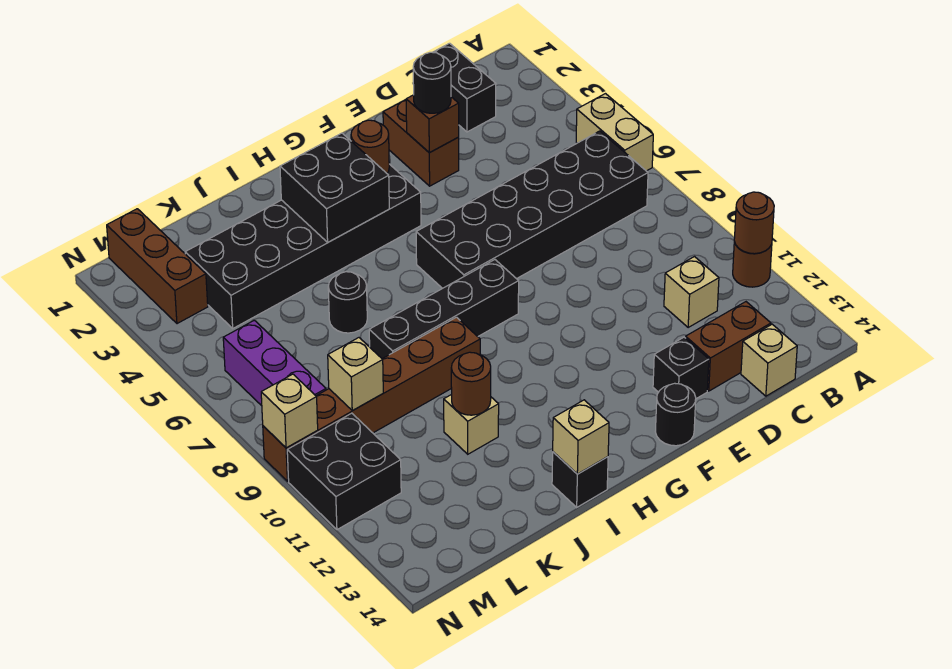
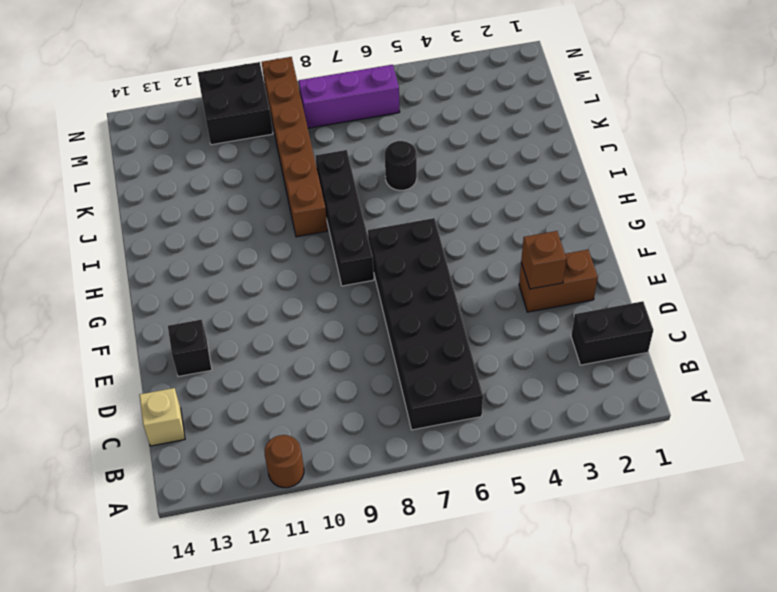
none -> tan 1x2 brick [576,94,653,171]
none -> tan 1x1 brick [664,257,719,328]
none -> brown 1x2 brick [686,302,771,391]

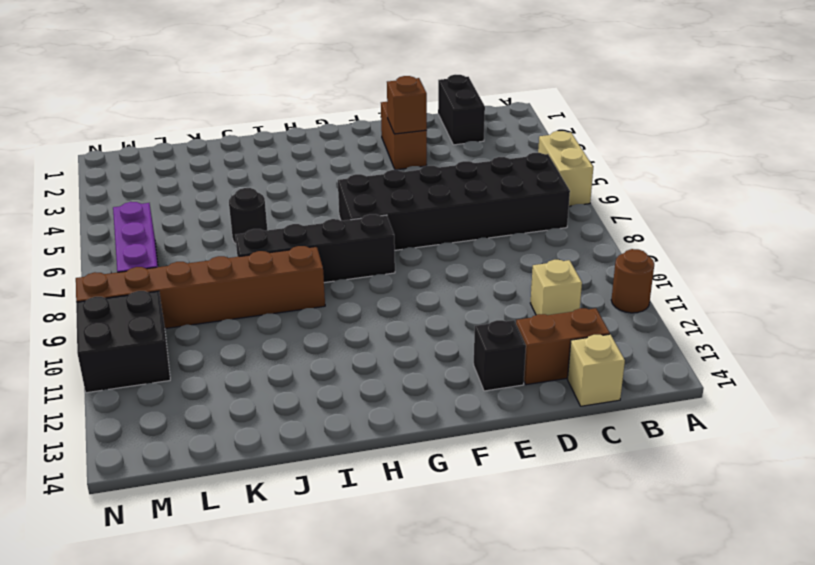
none -> black 1x1 round brick [655,383,696,446]
none -> black 2x6 brick [185,164,421,328]
none -> black 1x1 brick [552,452,608,507]

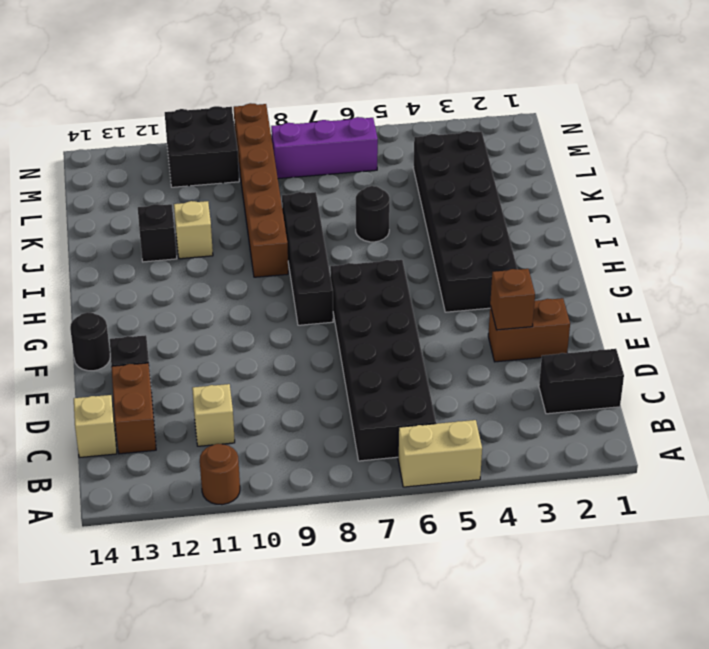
black 1x1 brick [138,204,177,262] -> black 1x1 brick moved to [552,452,608,507]
none -> brown 1x3 brick [107,209,208,324]
none -> brown 1x1 round brick [734,192,774,254]
none -> brown 1x1 round brick [351,120,389,173]

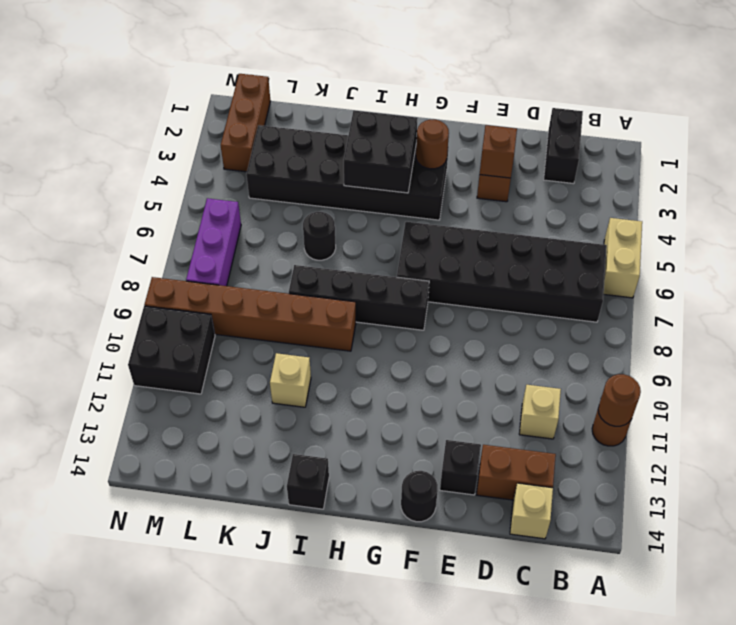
none -> tan 1x1 brick [553,400,609,474]
none -> brown 1x1 round brick [451,352,491,415]
none -> tan 1x1 brick [328,338,383,411]

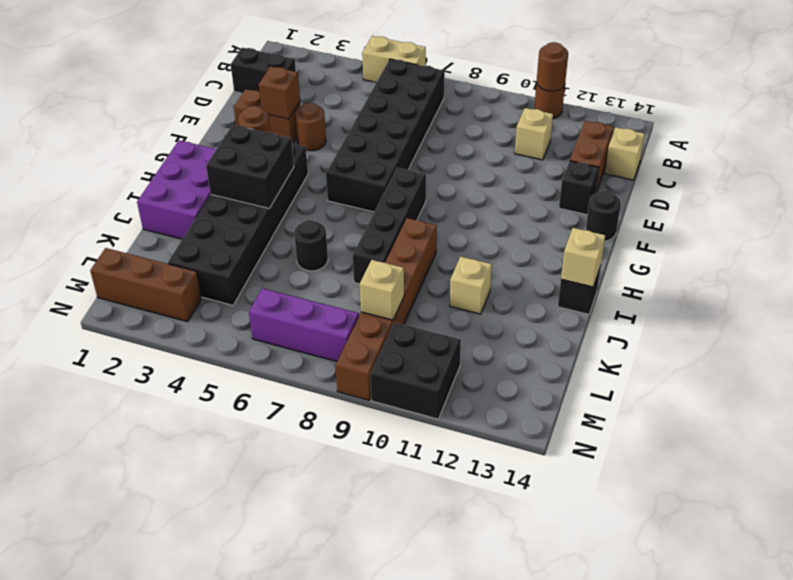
brown 1x1 round brick [295,103,326,151] -> brown 1x1 round brick moved to [451,352,491,415]
purple 2x3 brick [137,140,216,239] -> none
none -> tan 1x1 brick [261,374,318,448]
none -> black 1x1 round brick [413,52,451,113]

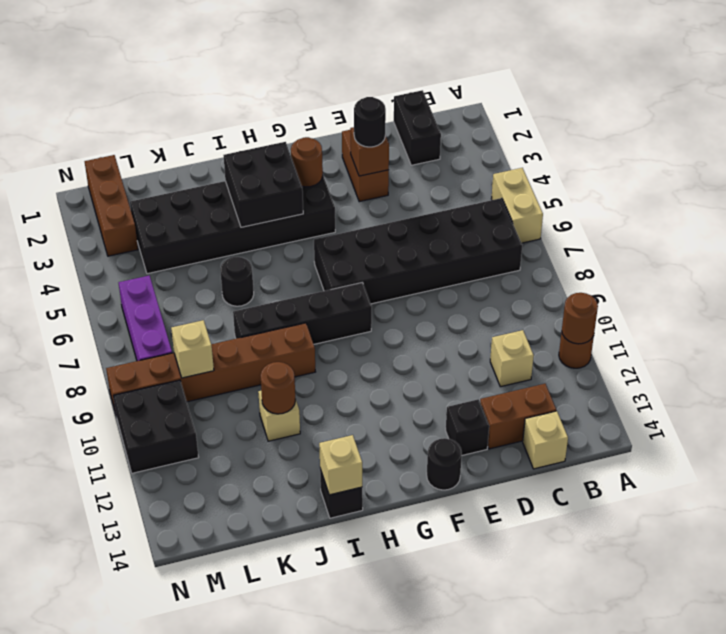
none -> tan 1x1 brick [261,374,318,448]

